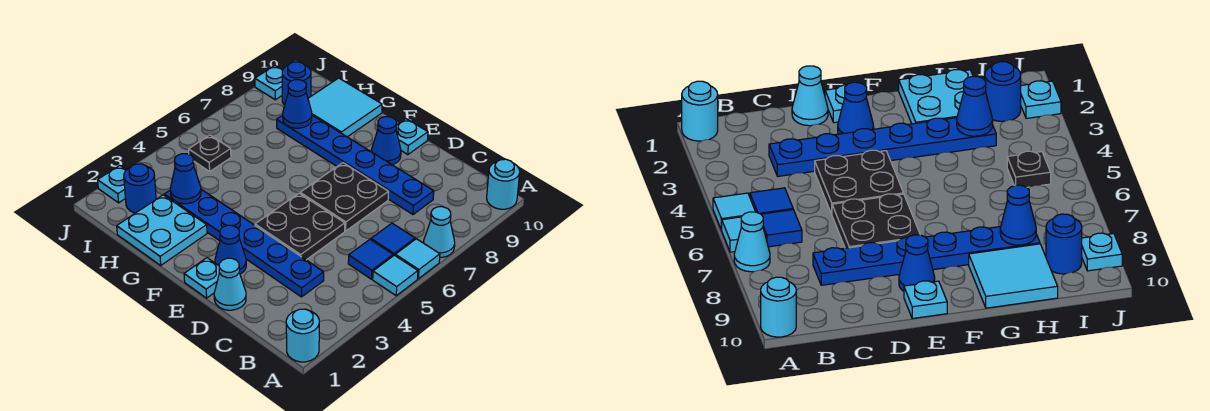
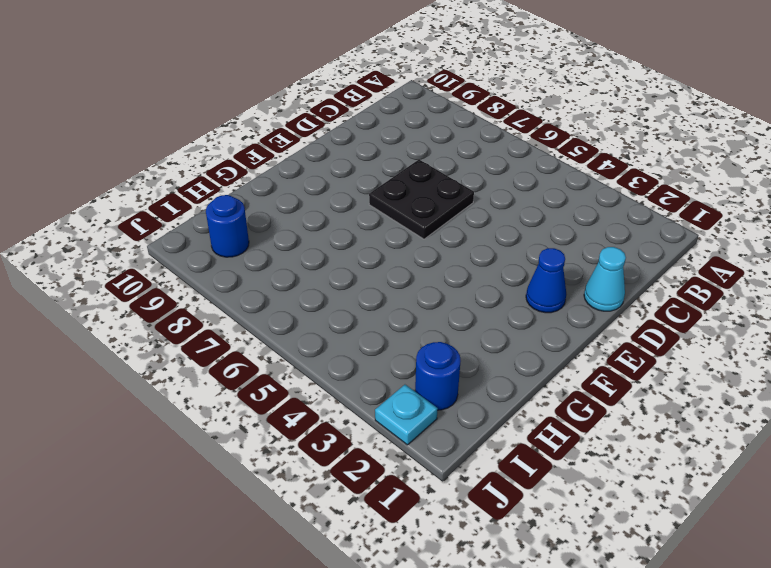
none -> cyan 1x1 round brick [286,309,319,362]
none -> cyan 1x1 tile [373,255,418,296]
none -> cyan 1x1 tile [395,239,440,279]

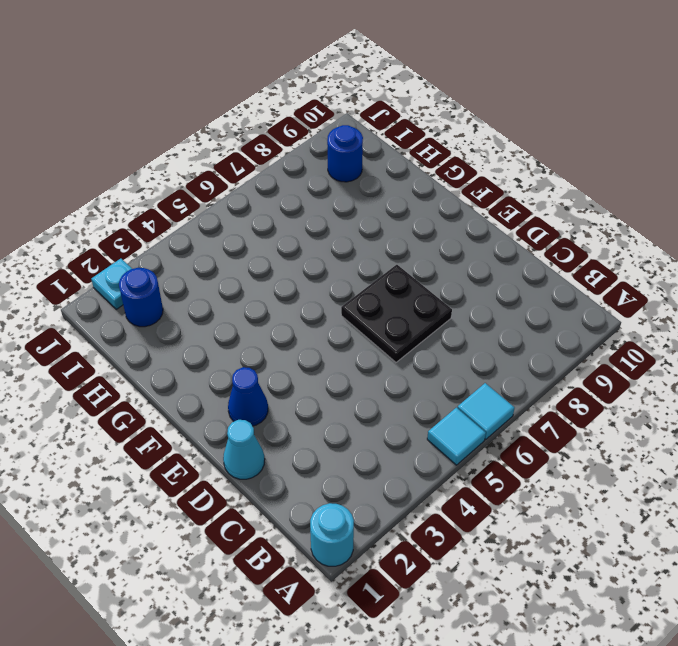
none -> cyan 1x1 cone [424,207,455,257]
none -> cyan 1x1 round brick [487,159,520,209]
none -> blue 1x1 tile [348,240,393,279]

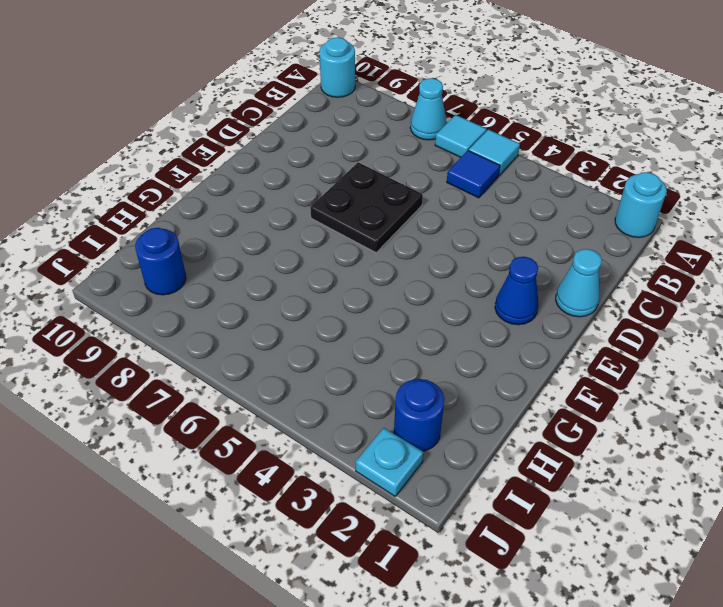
none -> blue 1x1 tile [371,223,415,256]
none -> blue 1x6 plate [164,189,324,297]
none -> blue 1x6 plate [277,115,434,214]

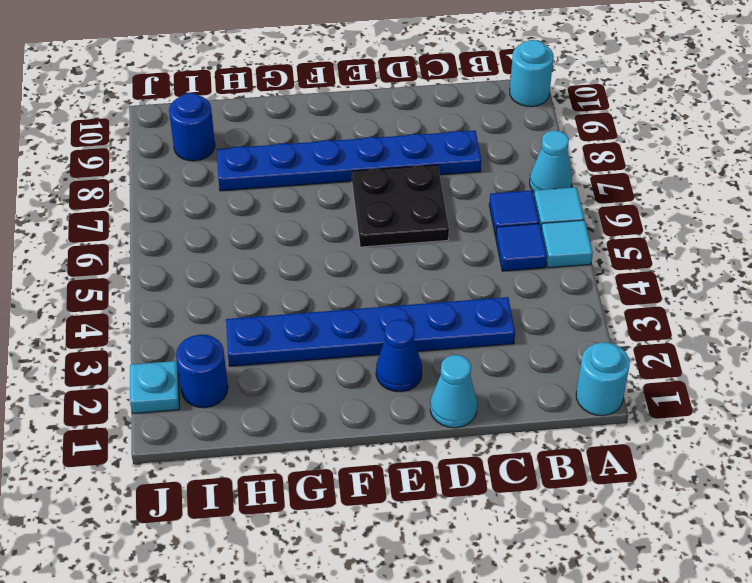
none -> black 2x2 plate [255,193,345,260]
none -> cyan 1x1 plate [184,258,219,298]
none -> blue 1x1 cone [371,117,401,165]

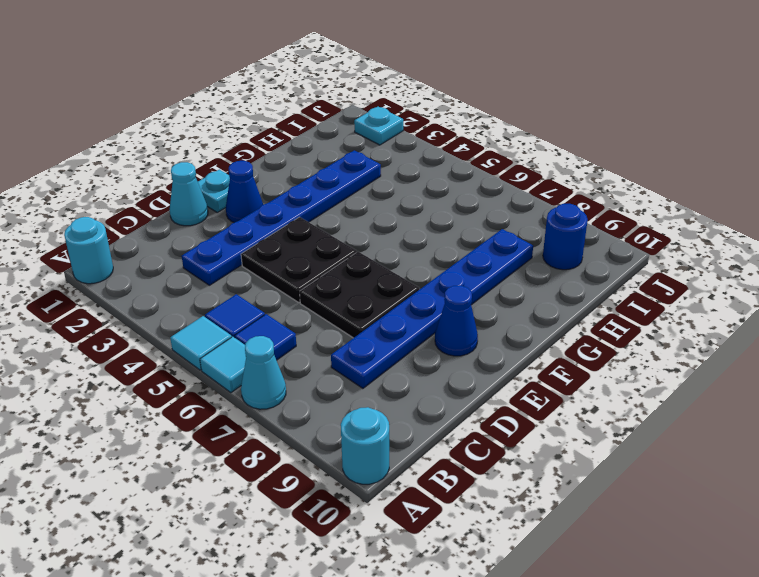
none -> cyan 1x1 plate [396,119,428,155]
none -> cyan 2x2 plate [117,195,207,265]
none -> cyan 2x2 tile [308,78,382,137]

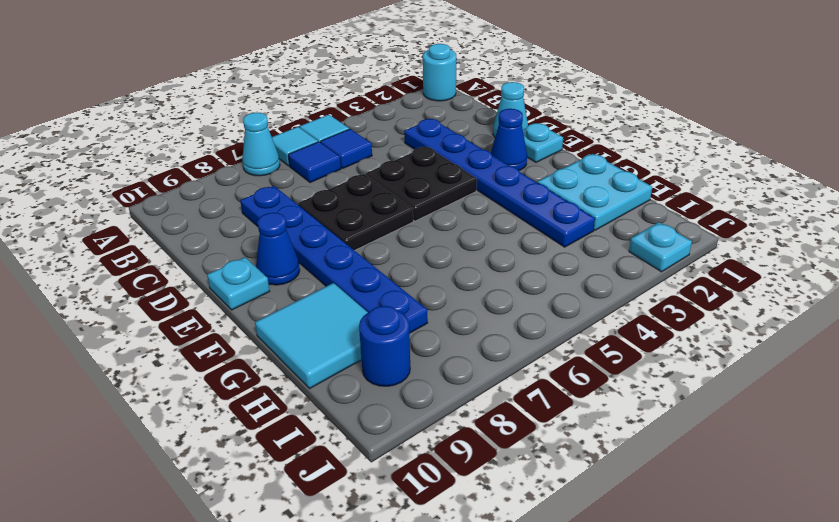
none -> cyan 1x1 round brick [487,159,520,209]
none -> blue 1x1 round brick [124,164,156,213]
none -> black 1x1 plate [189,135,231,171]

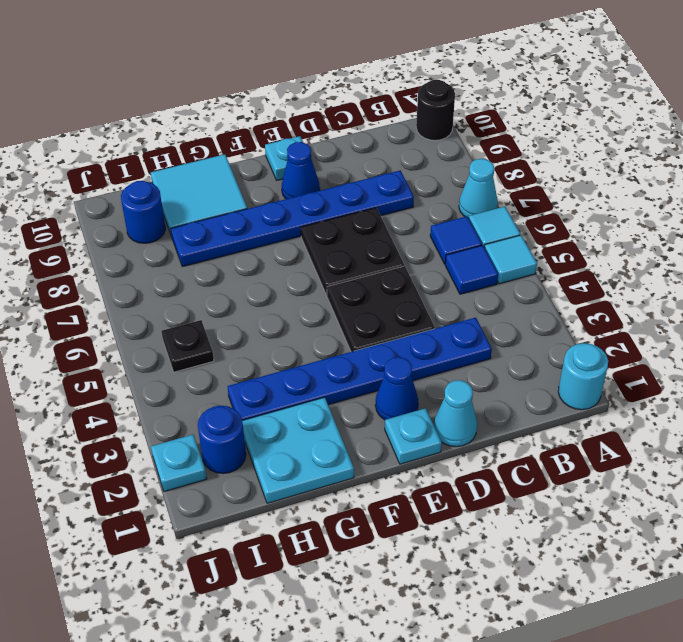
black 1x1 round brick [416,80,455,140] -> cyan 1x1 round brick [487,159,520,209]
none -> cyan 1x1 plate [255,66,283,100]
none -> blue 1x1 cone [170,154,201,204]
none -> blue 1x1 cone [283,80,312,128]

